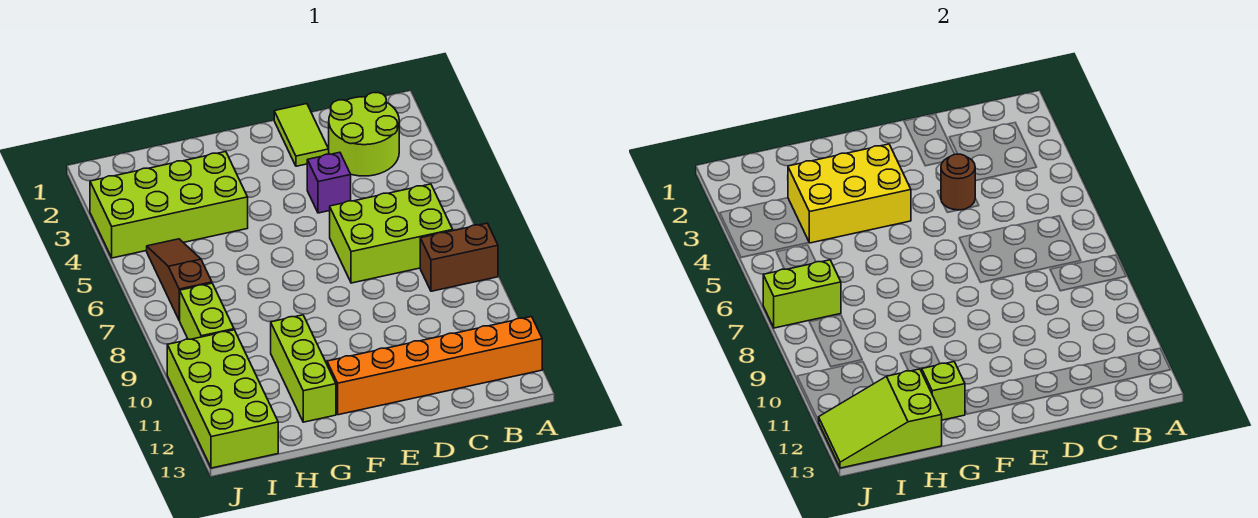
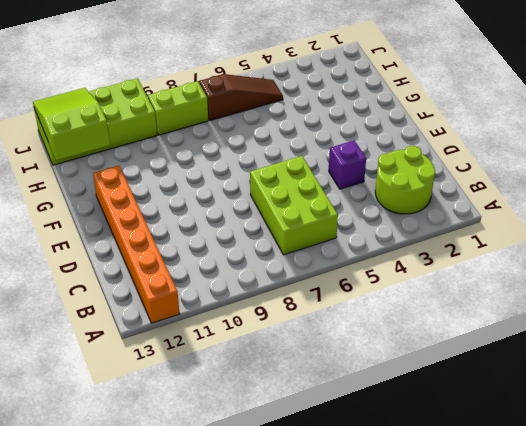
none -> brown 1x2 brick [420,223,498,291]
none -> lime 1x2 tile [274,104,329,166]
none -> lime 2x4 brick [90,152,248,258]

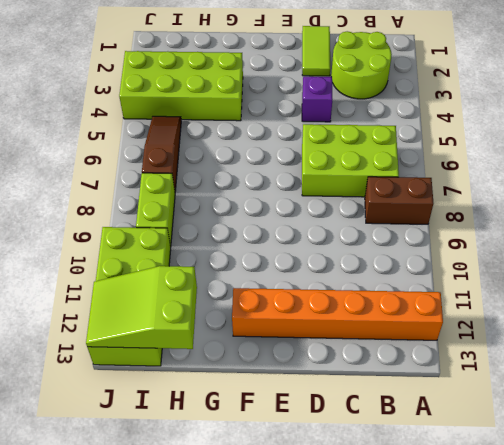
none -> lime 1x3 brick [271,315,336,422]
none -> brown 1x1 round brick [941,154,975,210]
none -> yellow 2x3 brick [788,144,911,243]

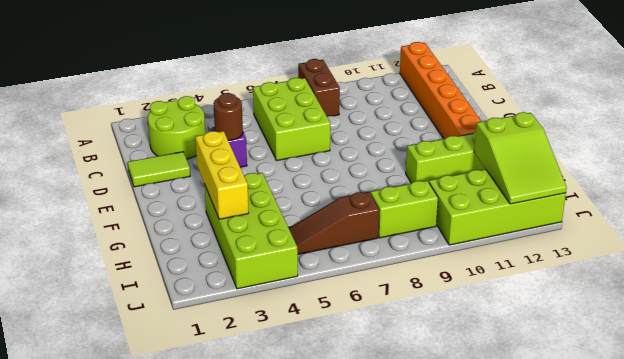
yellow 1x3 brick [195,131,249,219] -> yellow 2x3 brick [788,144,911,243]
none -> lime 1x1 brick [922,362,965,420]
none -> lime 1x2 brick [763,260,841,328]

